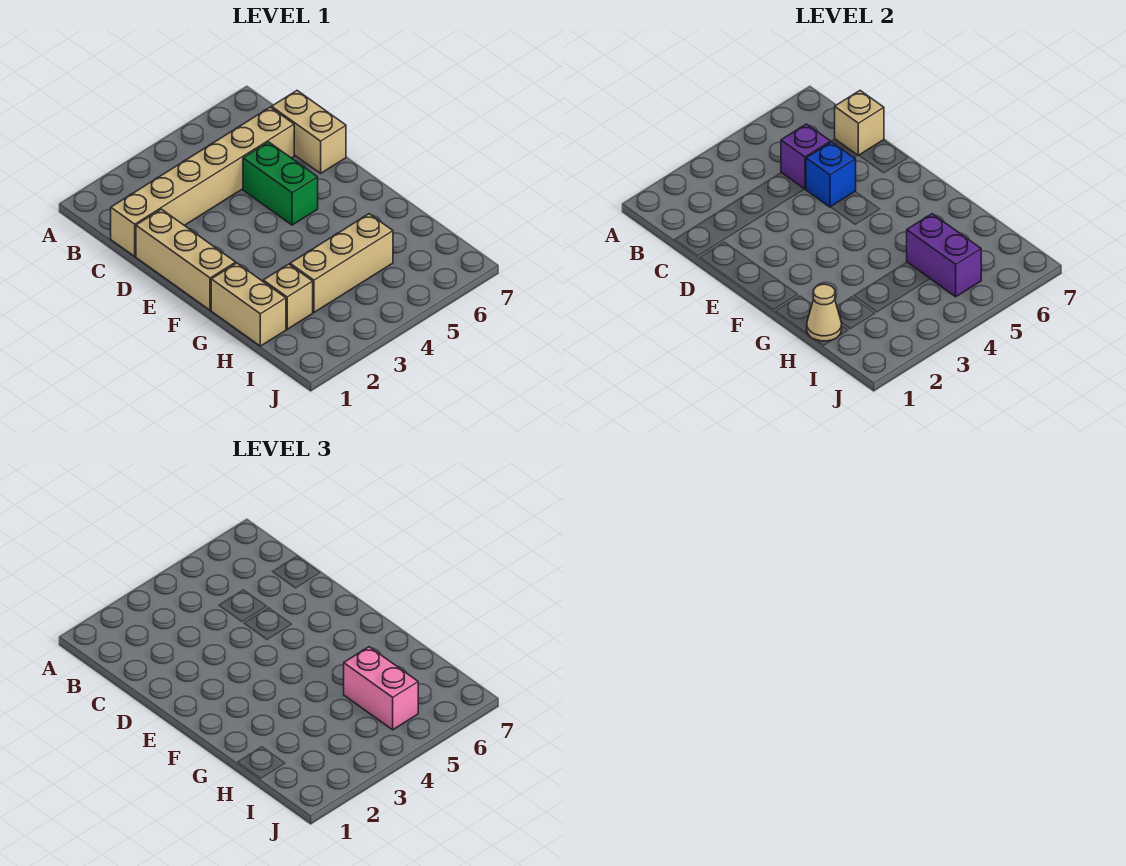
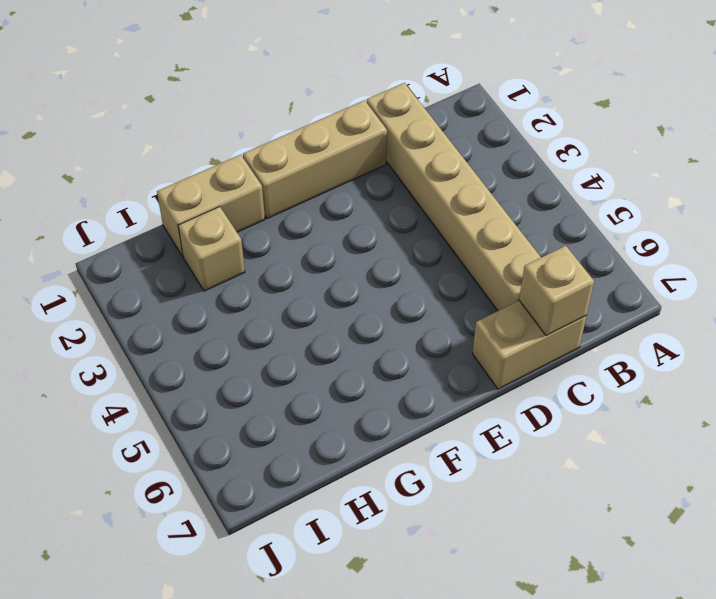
none -> green 1x2 brick [243,142,318,225]
none -> tan 1x3 brick [290,214,393,312]
none -> purple 1x1 brick [781,124,830,189]

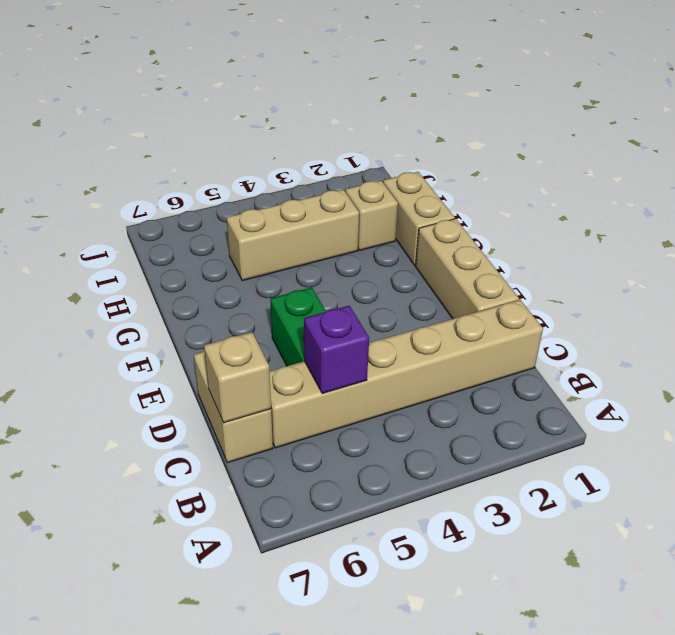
none -> blue 1x1 brick [806,142,856,207]
none -> tan 1x1 cone [807,284,842,341]
none -> purple 1x2 brick [907,214,981,297]

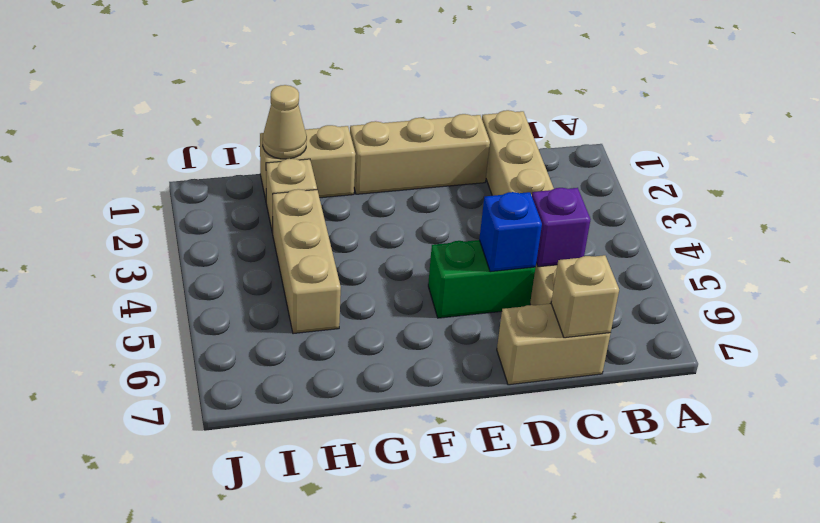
none -> purple 1x2 brick [907,214,981,297]
none -> pink 1x2 brick [344,647,418,730]

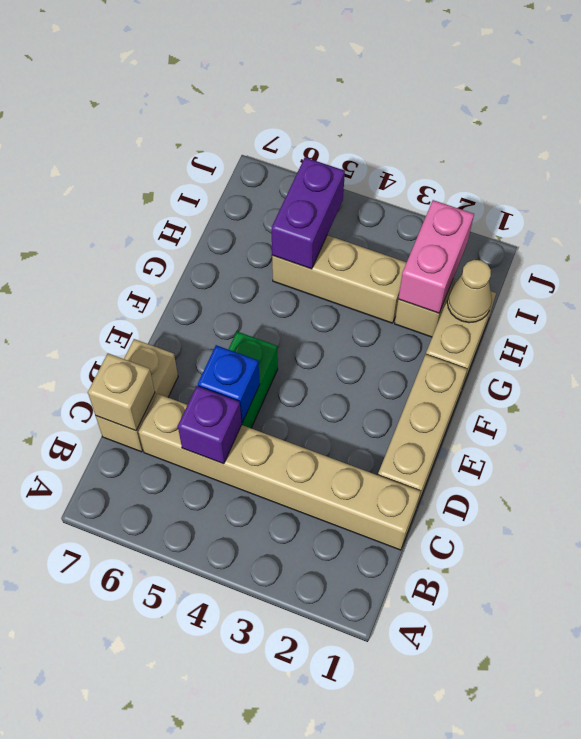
pink 1x2 brick [398,200,474,313] -> pink 1x2 brick moved to [344,647,418,730]

